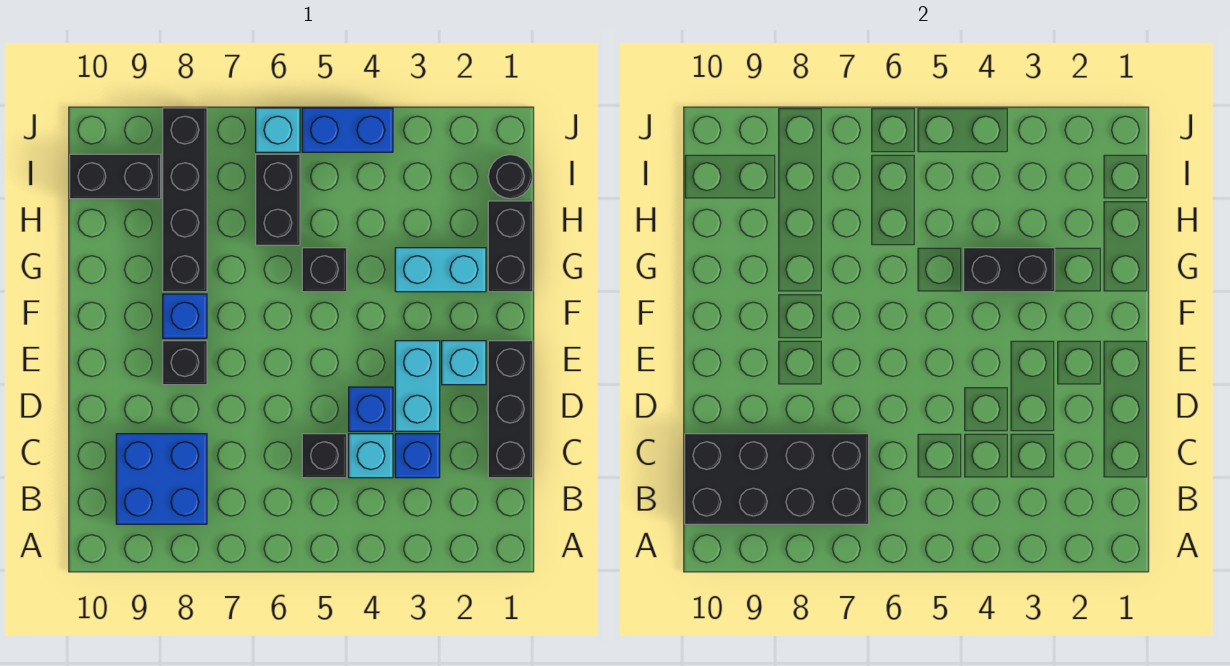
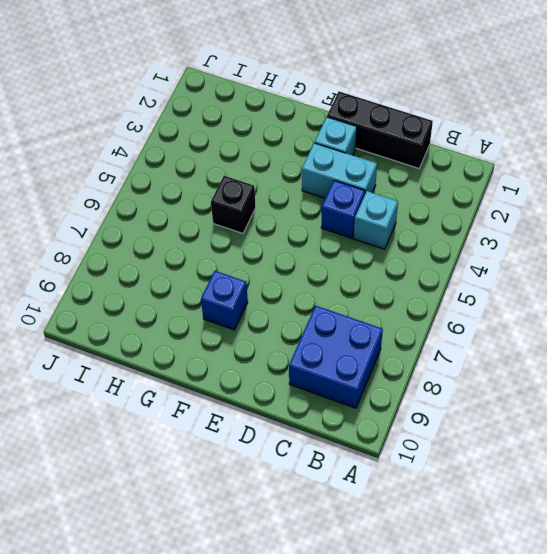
none -> blue 1x1 brick [395,434,440,478]
none -> black 1x1 brick [302,434,347,478]
none -> black 1x1 brick [163,341,207,385]

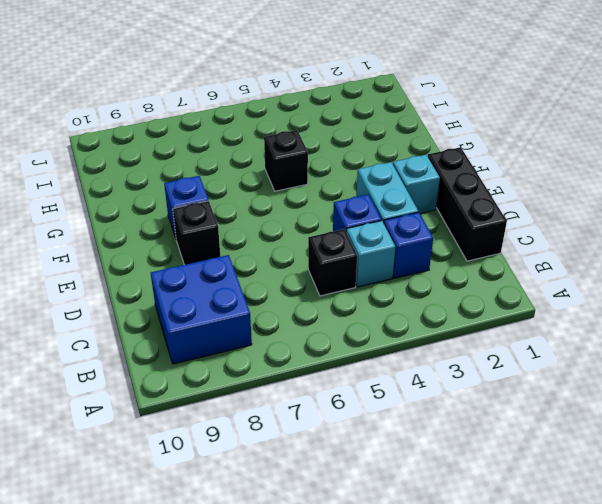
none -> black 1x2 brick [488,201,533,292]
none -> cyan 1x2 brick [395,248,486,292]
none -> black 1x4 brick [163,108,207,292]

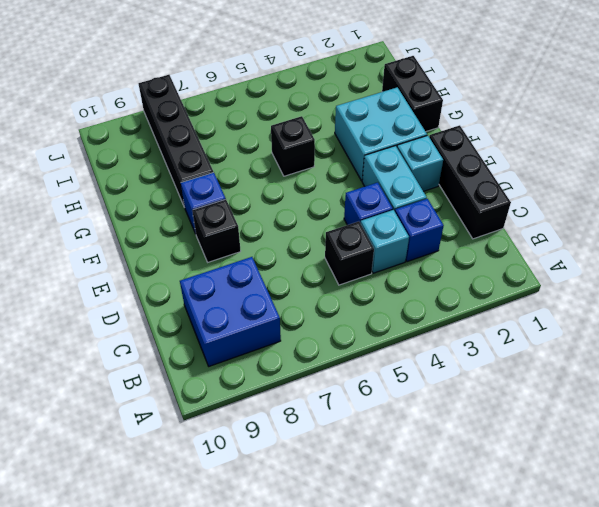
cyan 2x2 brick [335,87,427,181] -> cyan 1x2 brick [395,248,486,292]
none -> black 1x2 brick [256,154,300,245]
none -> black 1x1 round brick [488,155,533,199]
none -> black 1x2 brick [70,154,161,199]

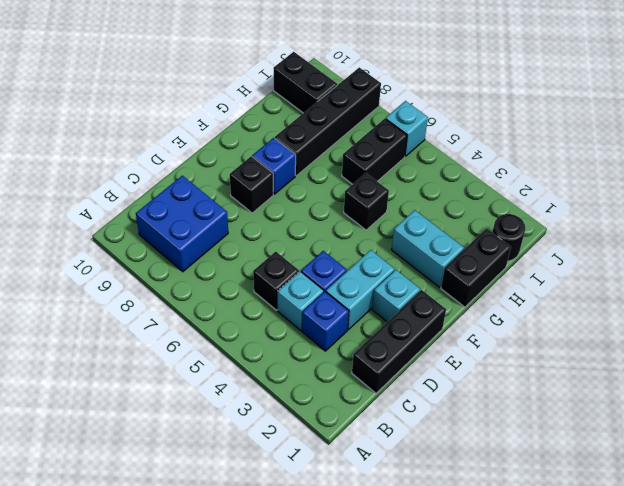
none -> blue 1x2 brick [302,108,393,152]
none -> black 2x4 brick [685,434,869,524]
none -> black 1x2 brick [964,248,1055,292]

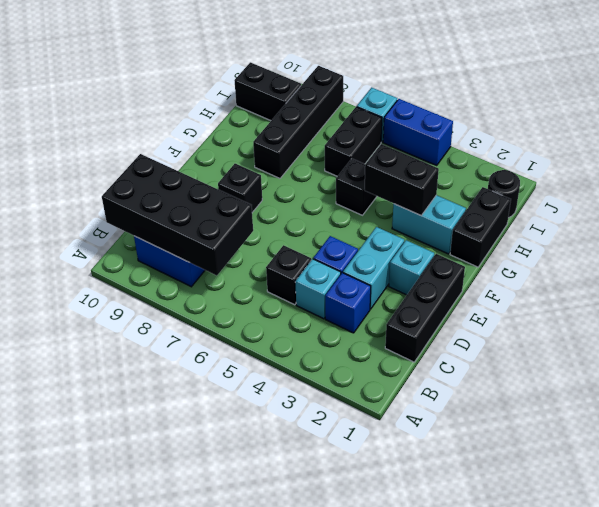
none -> blue 1x1 brick [163,294,207,338]

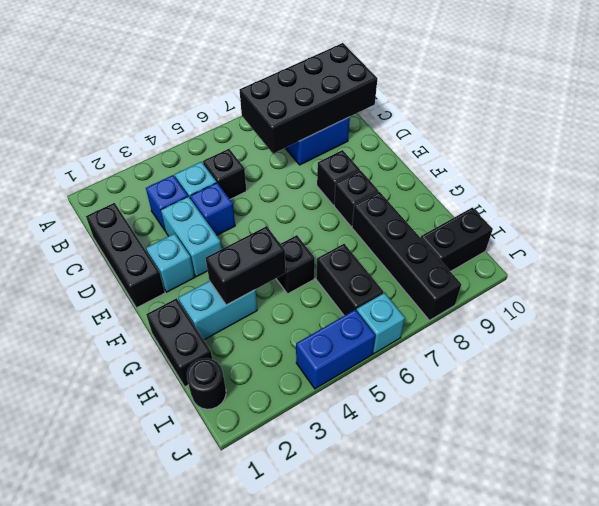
black 1x1 brick [334,171,379,227] -> blue 1x1 brick [163,294,207,338]

